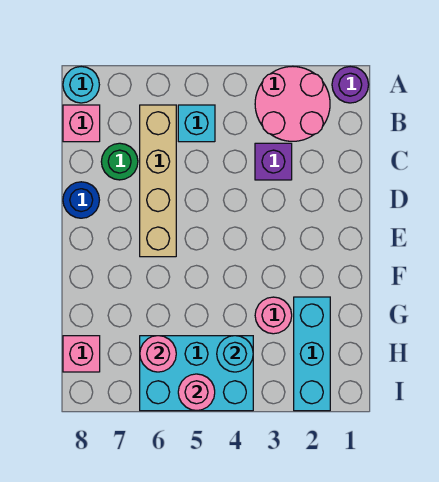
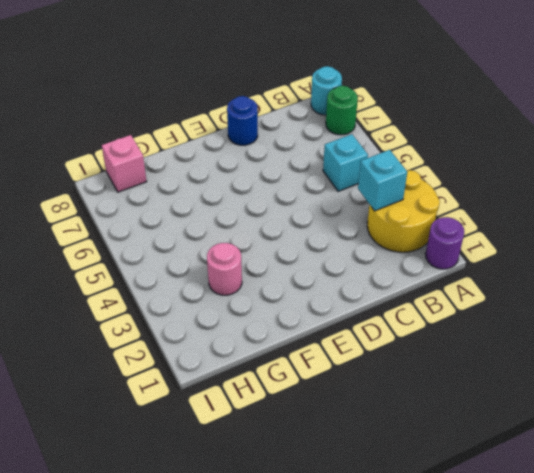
yellow 2x2 round brick [367,170,440,252] -> pink 2x2 round brick [255,66,330,141]
green 1x1 round brick [326,86,358,135] -> green 1x1 round brick moved to [101,143,138,180]
cyan 1x1 brick [358,150,407,211] -> none
none -> tan 1x4 brick [140,105,176,257]
none -> pink 1x1 brick [63,105,100,142]
none -> purple 1x1 brick [255,143,292,180]

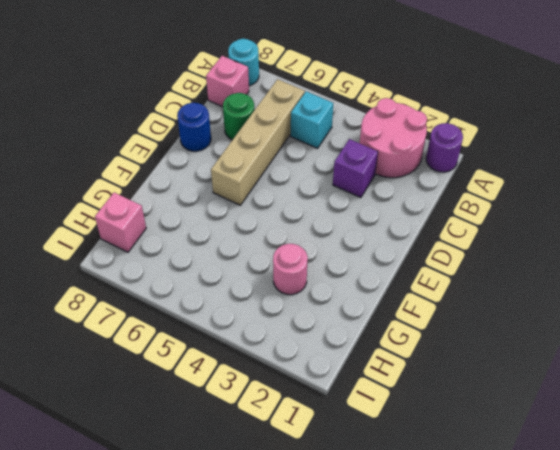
none -> cyan 1x3 brick [294,297,330,411]
none -> cyan 2x3 brick [140,336,253,411]
none -> cyan 1x1 round brick [217,336,253,372]

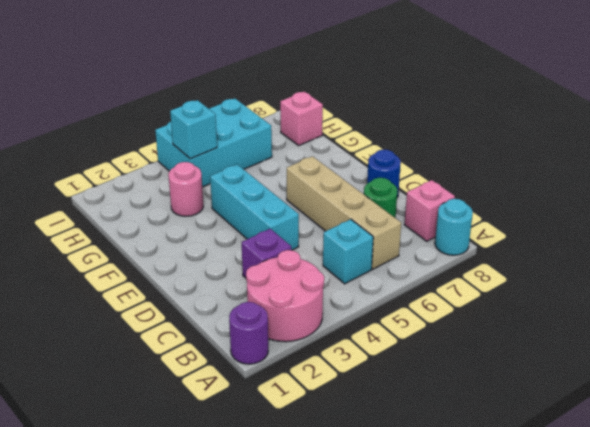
cyan 1x3 brick [210,164,299,250] -> cyan 1x3 brick moved to [294,297,330,411]
cyan 1x1 brick [170,100,217,159] -> cyan 1x1 round brick [217,336,253,372]
none -> pink 1x1 round brick [140,336,176,372]
none -> pink 1x1 round brick [178,374,215,411]

